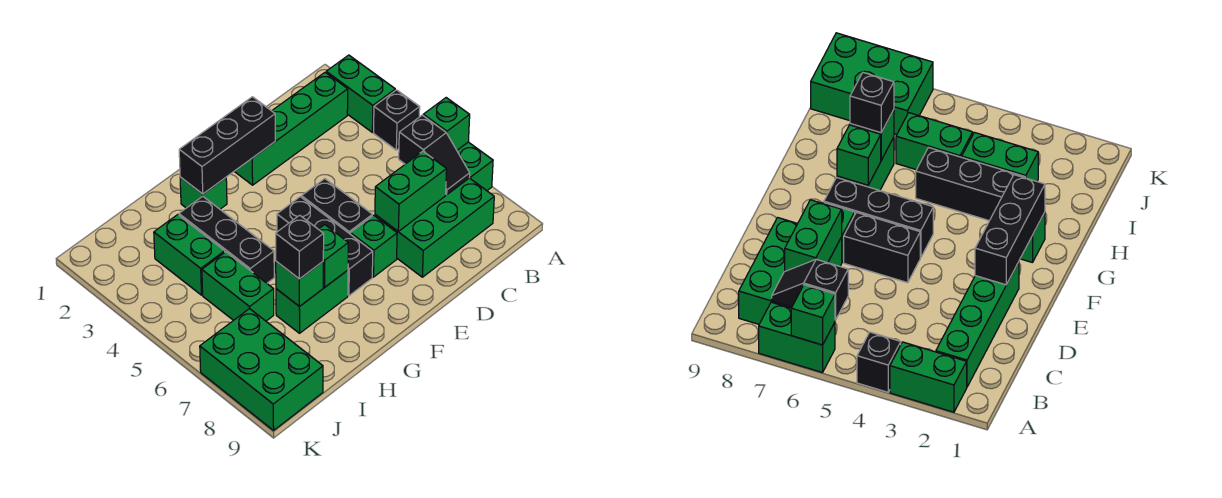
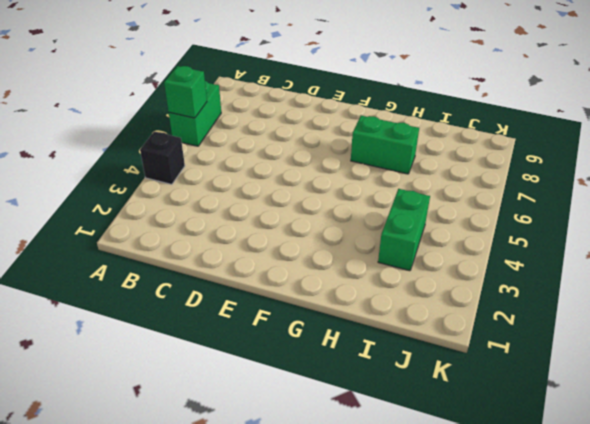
none -> green 1x2 brick [326,55,395,132]
none -> green 1x4 brick [234,72,348,185]
none -> green 2x3 brick [375,178,494,277]

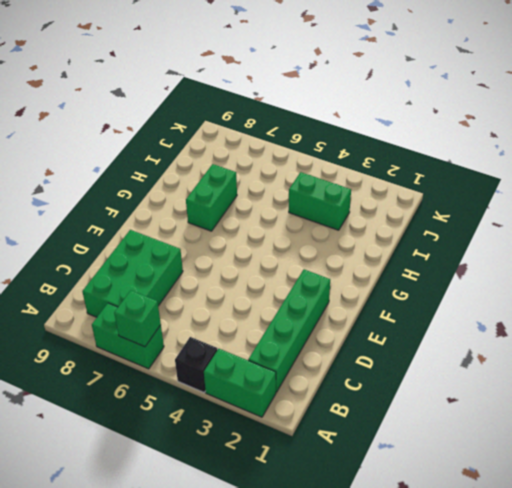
none -> black 1x2 brick [302,179,372,234]
none -> green 1x1 brick [350,215,397,277]
none -> black 1x3 brick [277,197,373,296]

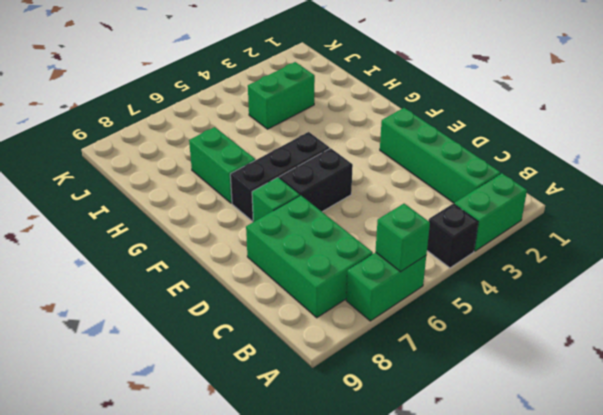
none -> green 1x1 brick [180,177,227,209]
none -> black 1x3 brick [179,196,274,283]
none -> green 1x2 brick [202,252,274,321]

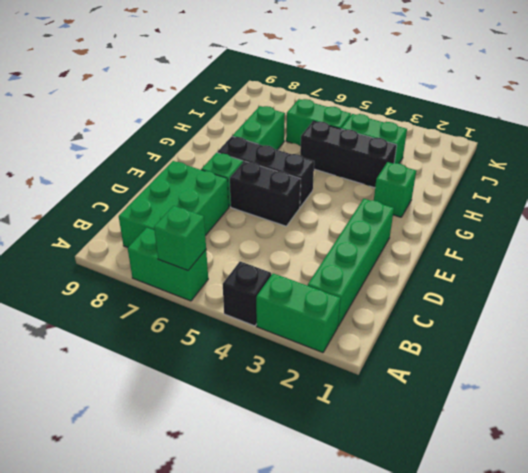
none -> green 2x3 brick [200,308,323,430]
none -> black 1x2 slope [399,115,470,195]
none -> green 1x2 brick [375,151,447,231]

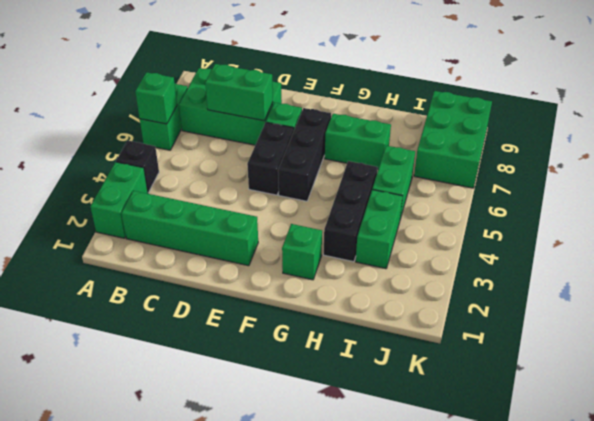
none -> black 1x2 slope [399,115,470,195]
none -> black 1x3 brick [179,97,275,194]
none -> green 1x1 brick [319,225,348,287]

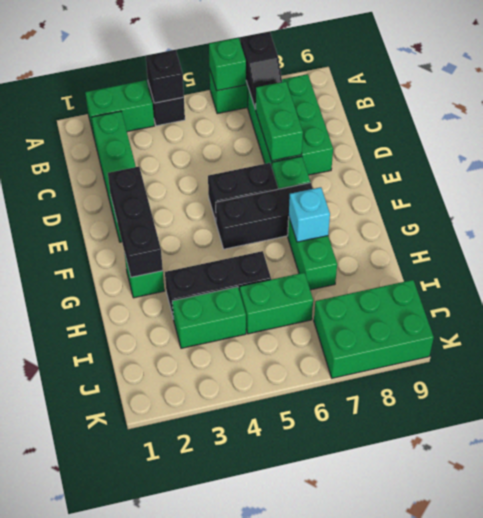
black 1x1 brick [146,50,184,103] -> black 1x1 brick moved to [276,215,324,279]
black 1x2 slope [240,32,282,109] -> black 1x2 slope turned to [399,115,470,195]
cyan 1x1 brick [289,187,330,242] -> green 1x1 brick [319,225,348,287]
none -> green 1x1 brick [276,261,323,307]

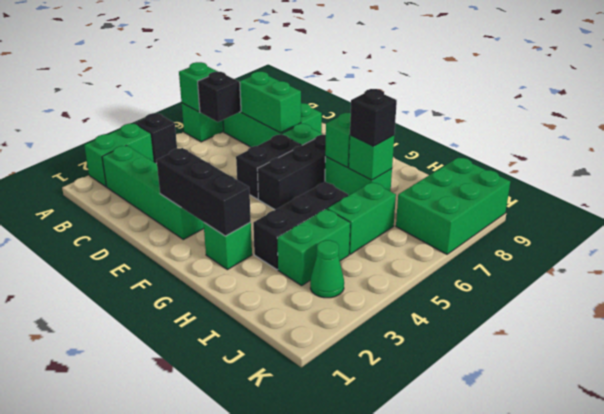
green 1x1 cone [310,240,344,298] -> none

